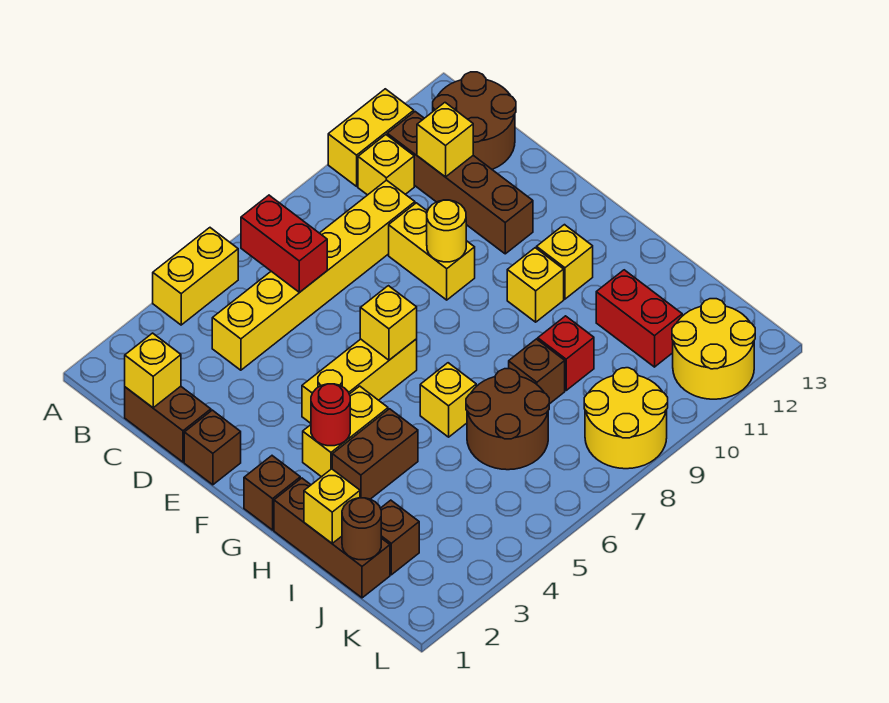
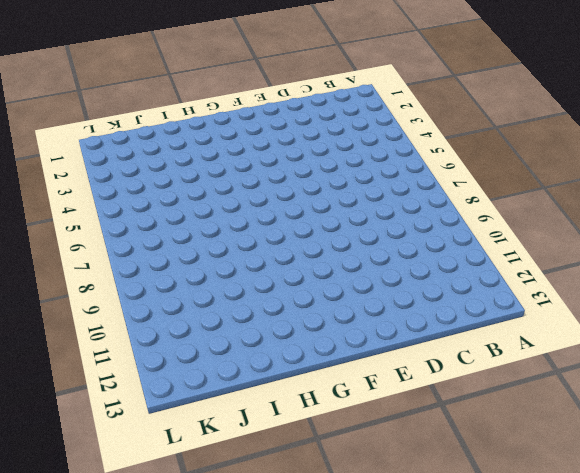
none -> yellow 1x2 brick [153,228,238,325]
none -> yellow 1x2 brick [328,89,414,186]
none -> yellow 1x1 brick [358,135,414,195]
none -> brown 1x4 brick [387,112,533,254]

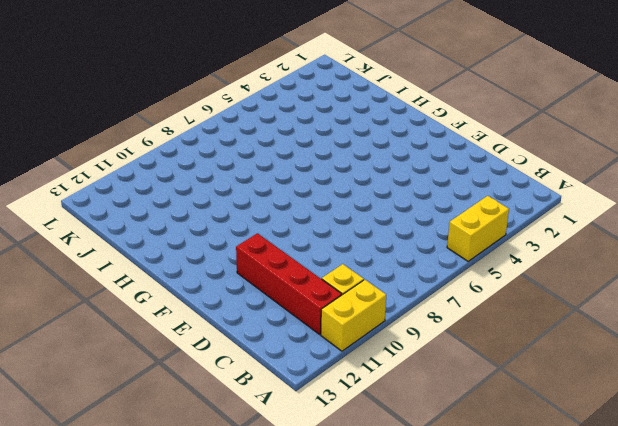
red 1x4 brick [236,233,342,334] -> brown 1x4 brick [387,112,533,254]
none -> brown 2x2 round brick [433,72,516,169]
none -> brown 1x2 brick [125,386,211,462]
none -> yellow 1x6 brick [212,180,415,370]
none -> yellow 1x2 brick [389,203,475,300]

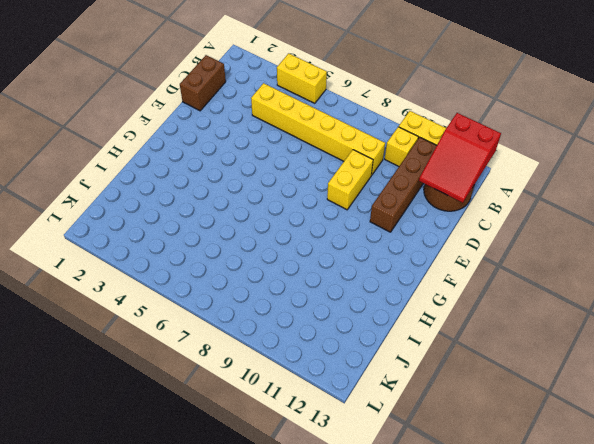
red 2x3 slope [419,113,501,203] -> none
none -> brown 1x1 brick [184,410,241,485]
none -> yellow 1x3 brick [302,339,417,423]
none -> brown 1x1 brick [244,456,300,530]
none -> yellow 1x2 brick [303,386,388,477]

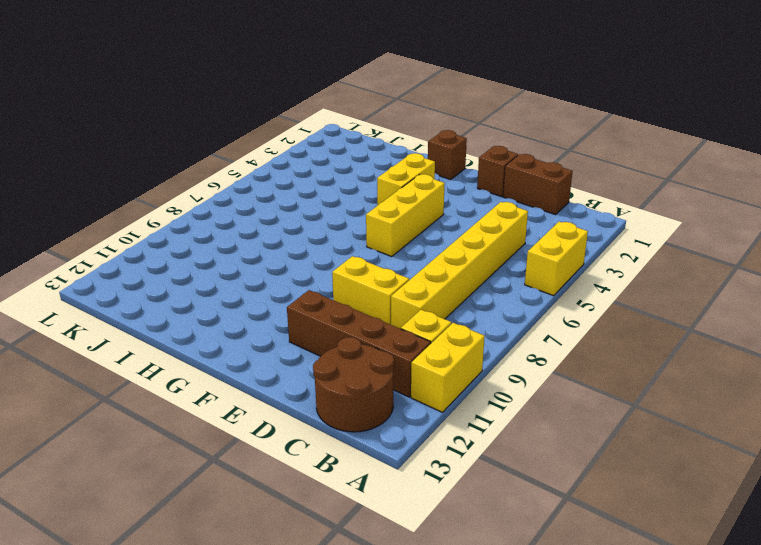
none -> yellow 1x1 brick [507,248,564,322]
none -> yellow 1x1 brick [537,225,593,299]
none -> brown 1x3 brick [274,478,390,598]
none -> brown 1x2 brick [332,409,418,499]

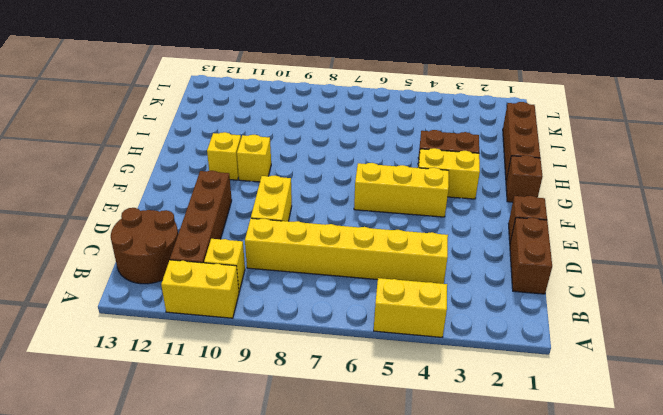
none -> yellow 1x1 brick [420,363,476,437]
none -> brown 2x2 round brick [466,369,549,470]
none -> brown 1x1 brick [509,339,565,404]
none -> red 1x1 brick [538,316,594,390]

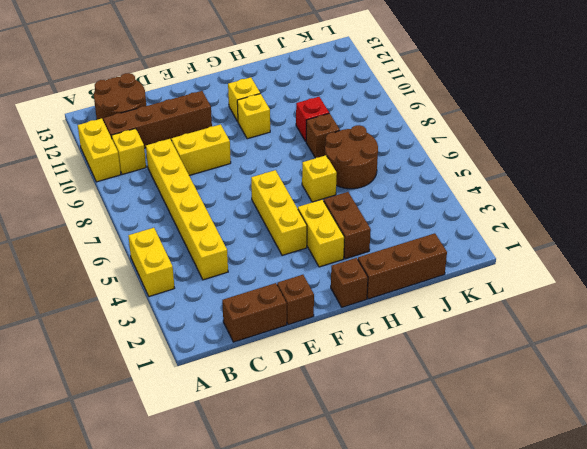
none -> red 1x2 brick [596,270,682,367]
none -> brown 1x1 brick [381,500,419,575]
none -> yellow 2x2 round brick [584,368,668,469]
none -> yellow 2x2 round brick [672,299,755,399]

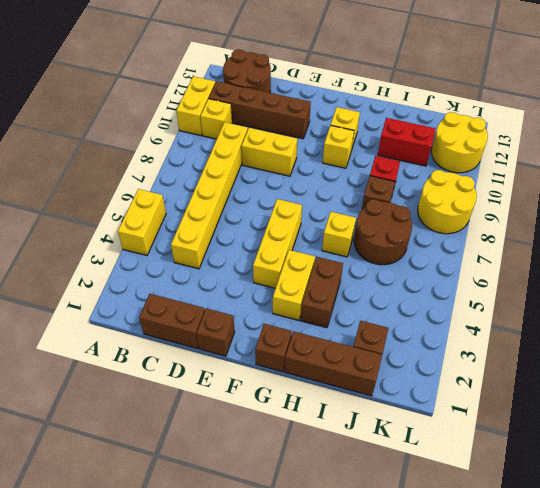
none -> red 1x2 brick [241,195,327,292]
none -> yellow 1x1 brick [125,333,181,408]
none -> yellow 1x1 brick [417,103,473,177]
none -> yellow 1x1 round brick [427,200,466,262]

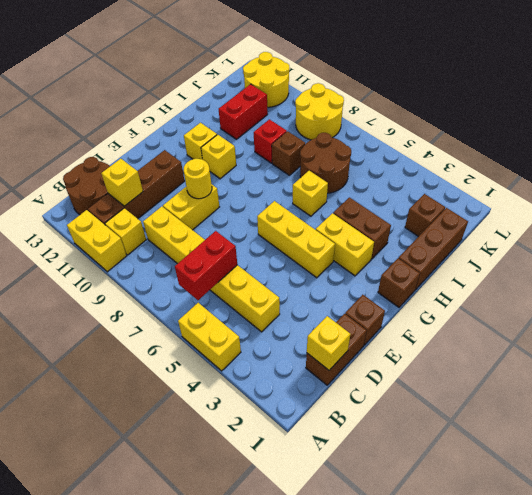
none -> yellow 1x1 brick [360,286,417,360]
none -> red 1x1 round brick [311,384,350,446]
none -> yellow 1x1 brick [304,469,360,543]
none -> brown 1x1 round brick [342,498,381,560]

